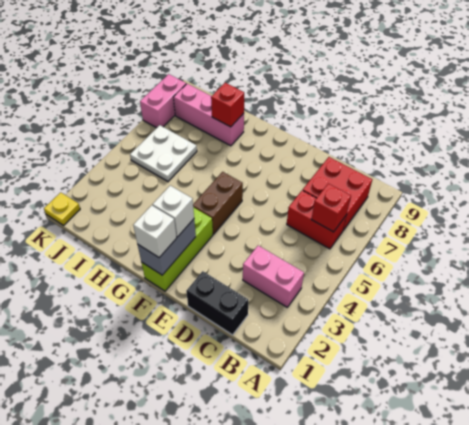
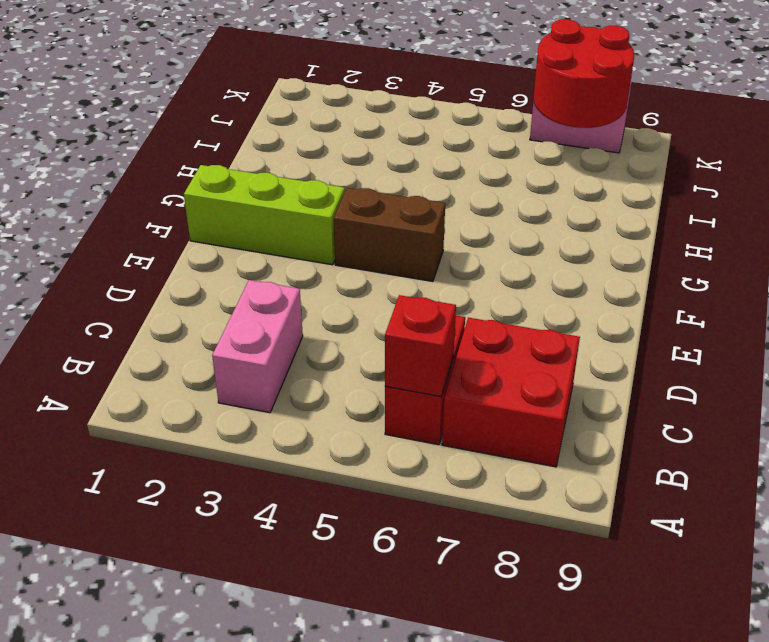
red 2x2 round brick [533,19,634,128] -> none
none -> black 1x2 brick [186,271,248,335]
none -> pink 1x3 brick [174,84,244,146]
none -> white 2x2 plate [130,125,197,182]

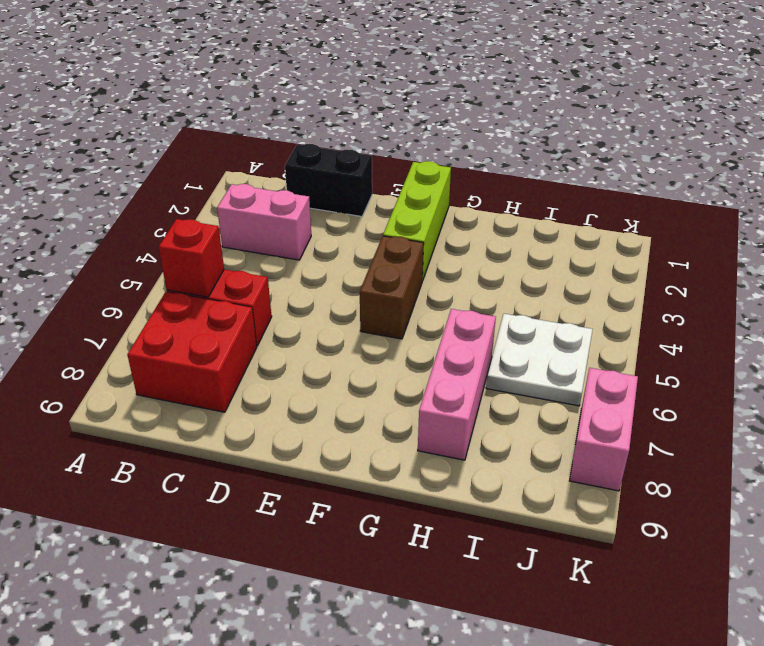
pink 1x3 brick [418,309,496,460] -> pink 1x3 brick turned to [174,84,244,146]
none -> yellow 1x1 plate [44,192,80,225]
none -> grey 1x2 brick [138,219,196,275]
none -> red 1x1 brick [211,83,244,127]

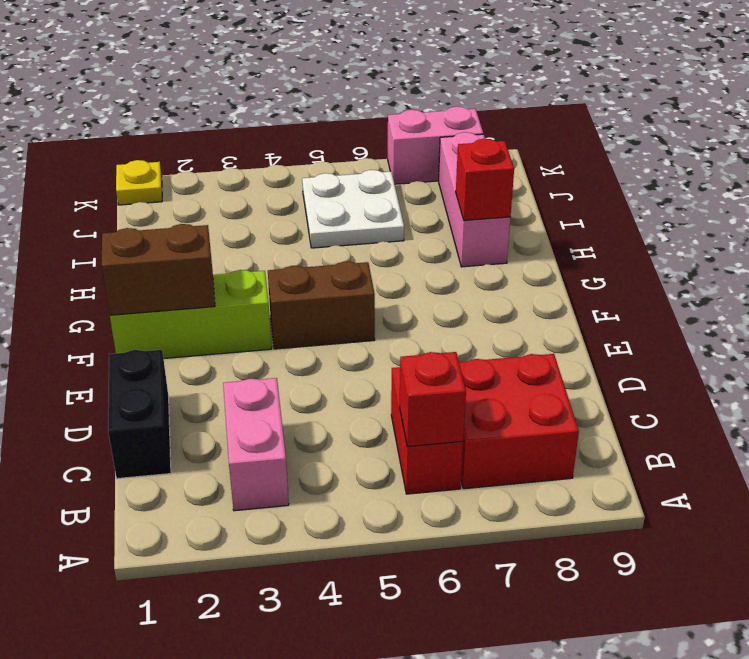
brown 1x2 brick [102,224,215,315] -> grey 1x2 brick [138,219,196,275]
none -> white 1x1 brick [133,205,177,258]
none -> white 1x1 brick [152,186,194,237]

